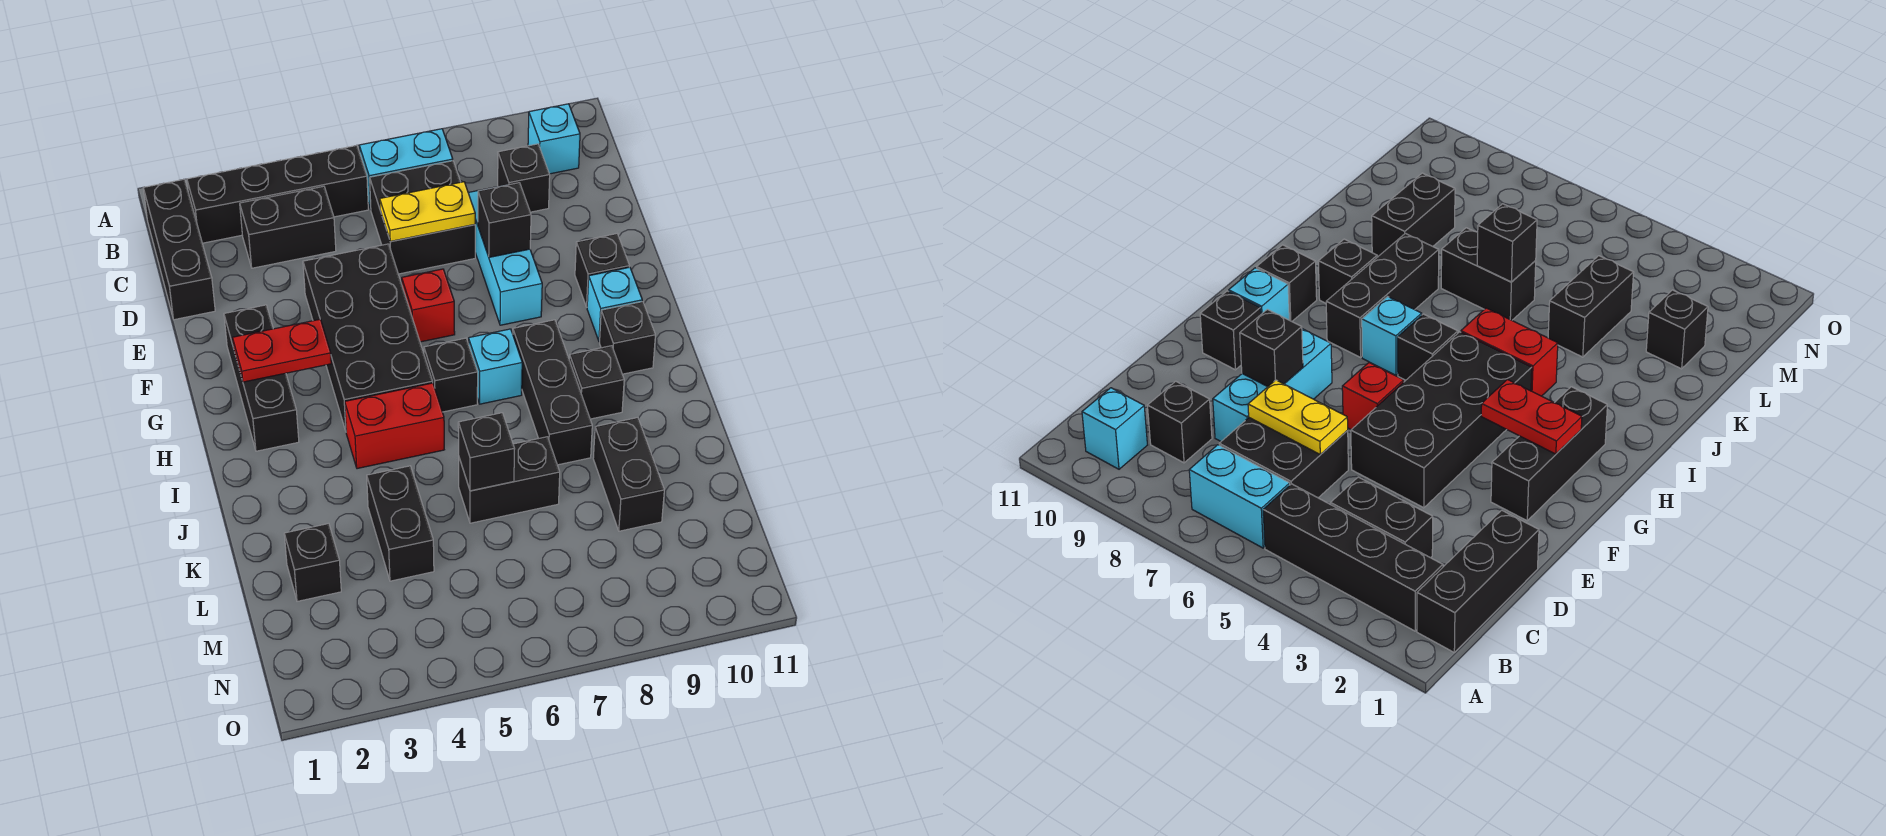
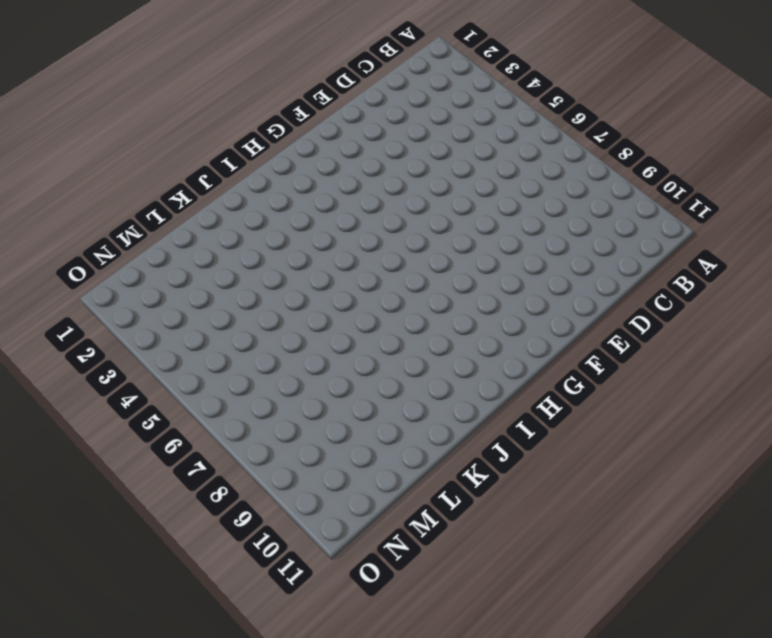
none -> black 1x3 brick [143,179,215,320]
none -> black 1x4 brick [187,145,368,243]
none -> cyan 1x2 brick [359,129,453,209]

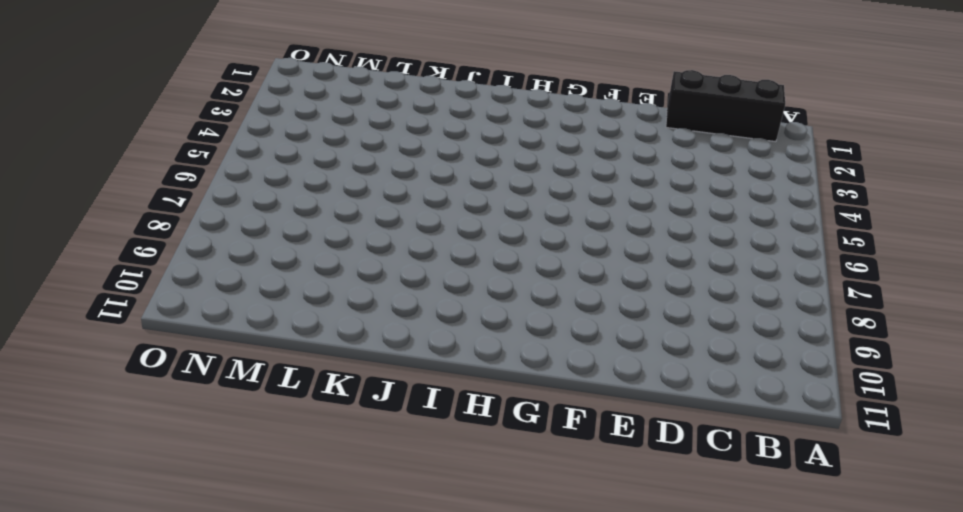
none -> black 1x4 brick [187,145,368,243]
none -> cyan 1x2 brick [359,129,453,209]
none -> cyan 1x1 brick [528,104,580,174]

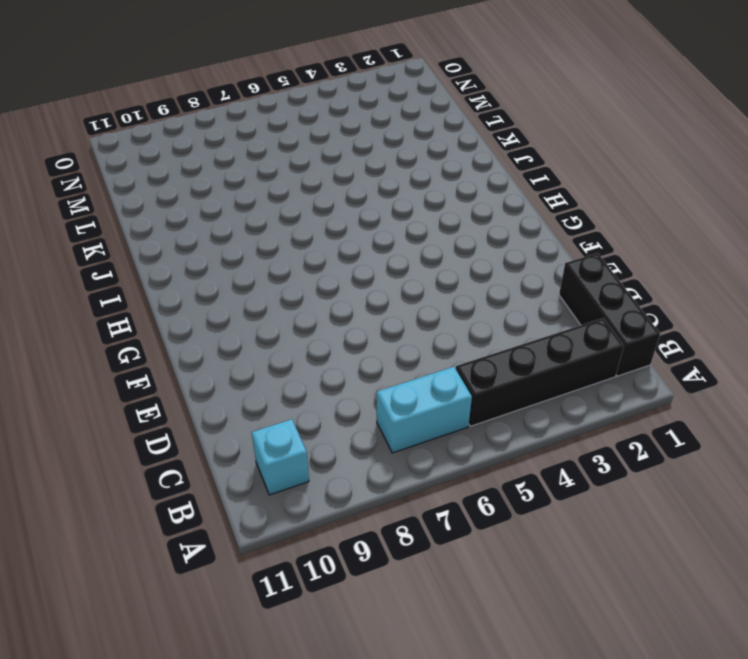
none -> black 1x2 brick [240,186,336,268]
none -> black 2x2 brick [370,161,475,274]
none -> black 1x1 brick [498,144,550,212]

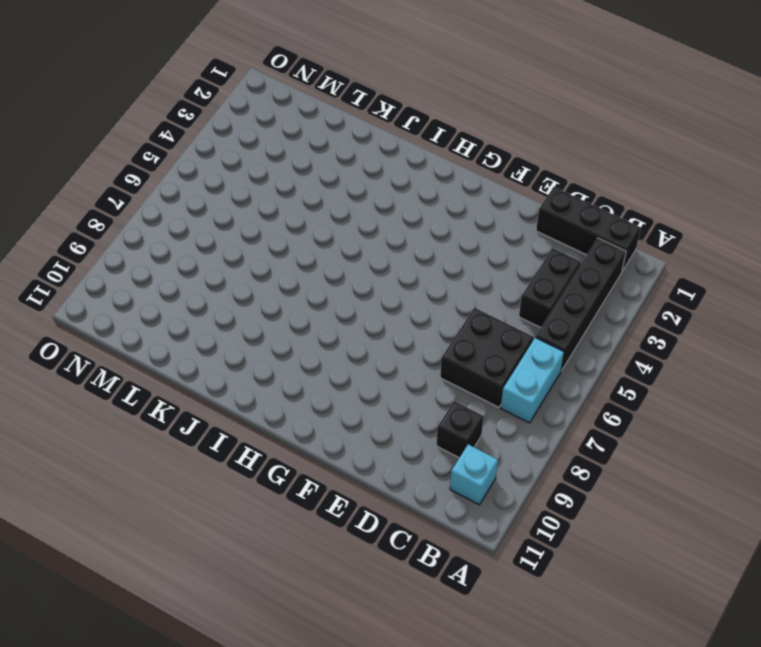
none -> cyan 1x3 brick [468,185,542,325]
none -> black 2x4 brick [303,244,433,431]
none -> black 1x3 brick [224,305,299,451]

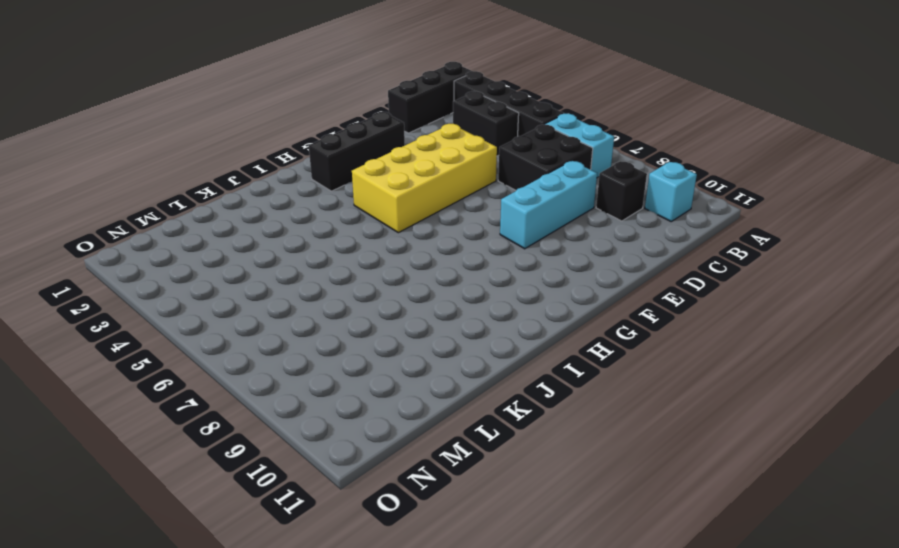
yellow 2x4 brick [352,124,497,233] -> black 2x4 brick [303,244,433,431]
none -> red 1x1 brick [402,269,455,342]
none -> black 1x1 brick [575,234,629,307]
none -> cyan 1x1 brick [587,267,642,342]

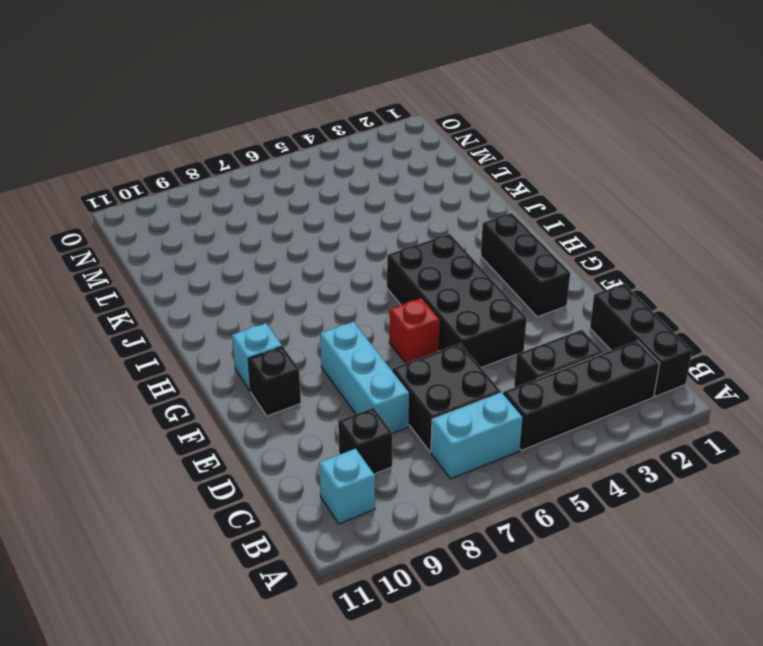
none -> black 1x1 brick [424,338,478,412]
none -> cyan 1x1 brick [469,329,522,404]
none -> black 1x3 brick [513,320,592,465]

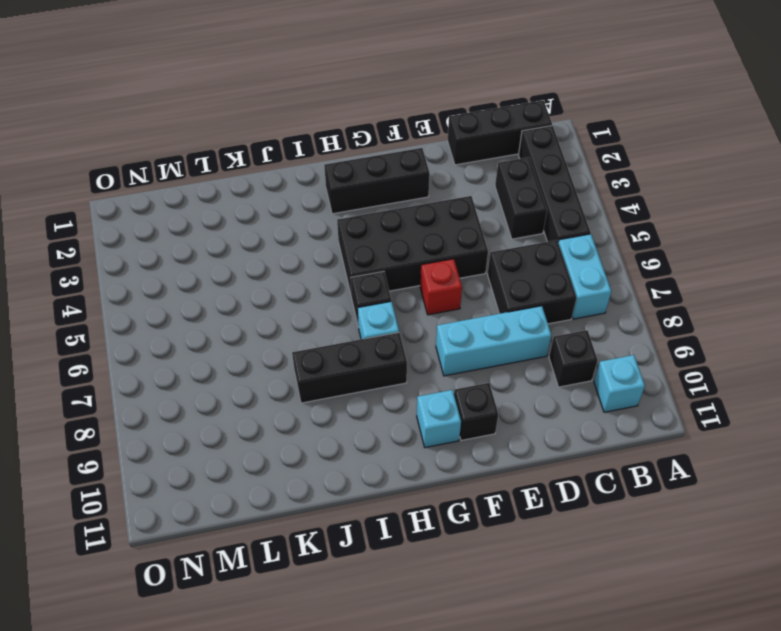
none -> black 1x1 brick [600,302,655,374]
none -> red 1x2 brick [345,383,444,469]
none -> black 1x1 brick [569,346,624,419]

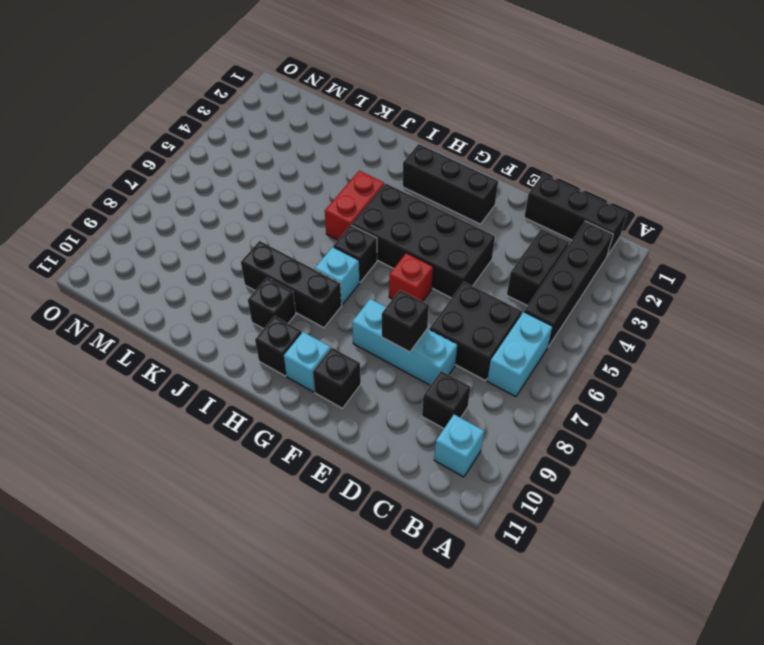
none -> black 1x2 brick [367,466,434,581]
none -> black 1x2 brick [459,437,560,523]
none -> black 1x2 brick [593,418,664,531]

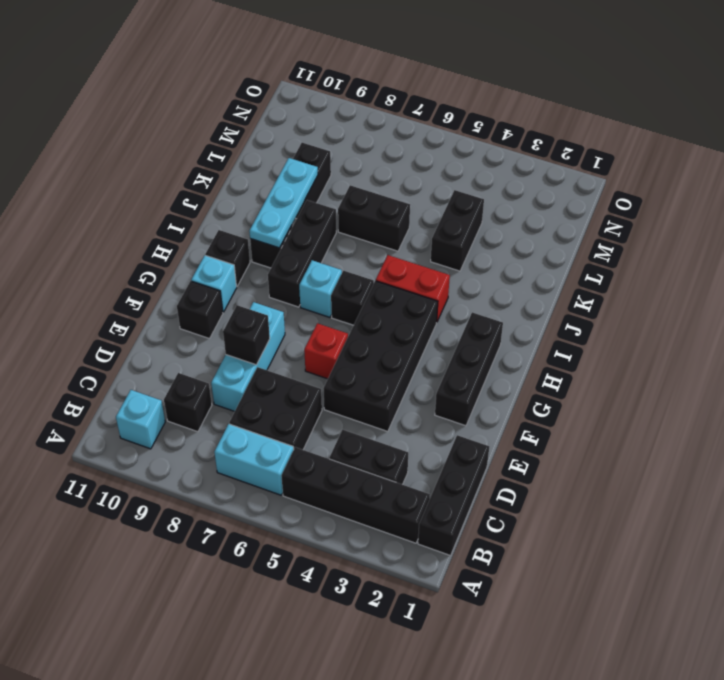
cyan 1x3 plate [249,158,318,248] -> none
none -> black 1x1 brick [284,524,341,601]
none -> yellow 1x2 plate [380,182,475,241]
none -> red 1x2 plate [233,319,331,382]

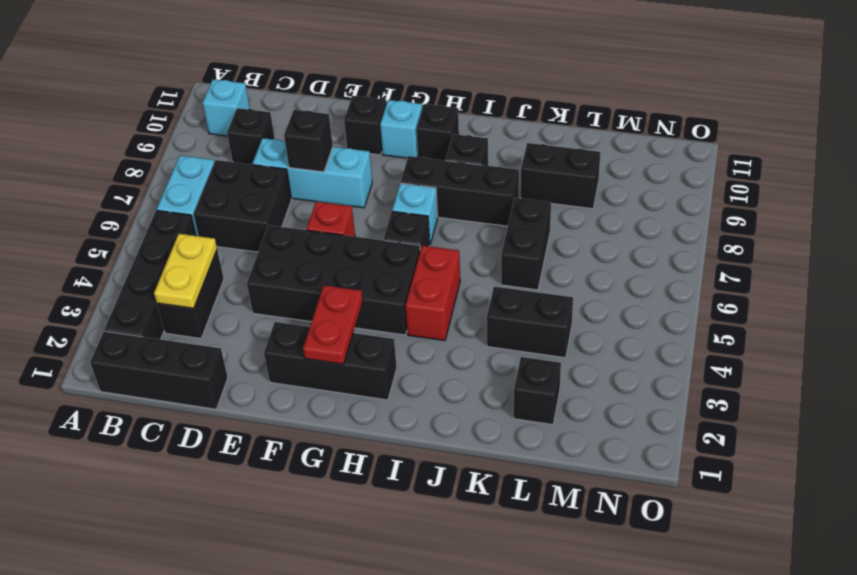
yellow 1x2 plate [154,234,217,308] -> yellow 1x2 plate moved to [380,182,475,241]
none -> black 1x1 brick [458,413,515,491]

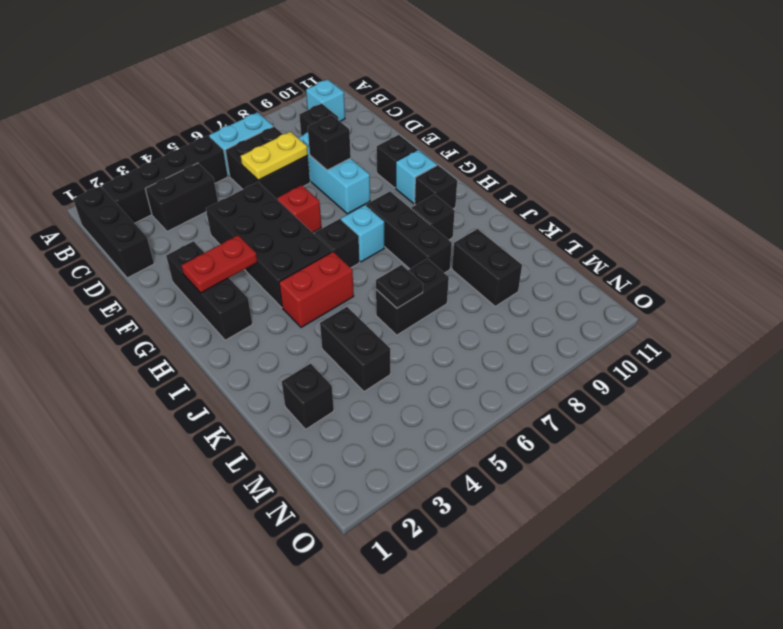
black 1x1 plate [376,265,423,308] -> black 1x1 brick [458,413,515,491]

